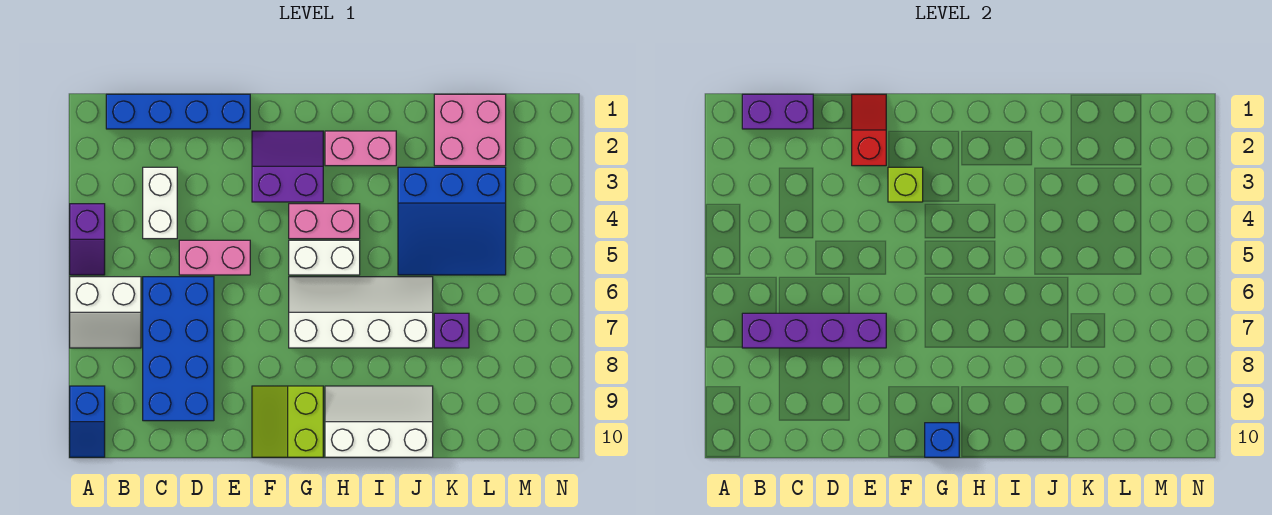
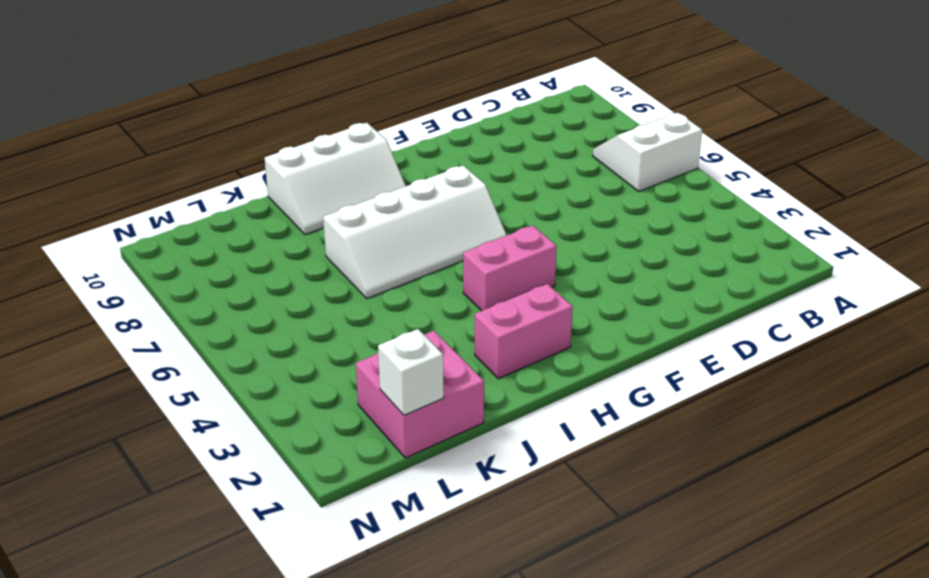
white 1x1 brick [378,329,444,415] -> none
none -> purple 1x2 slope [70,204,105,275]
none -> blue 1x2 slope [70,386,105,457]
none -> blue 1x4 brick [106,94,250,129]

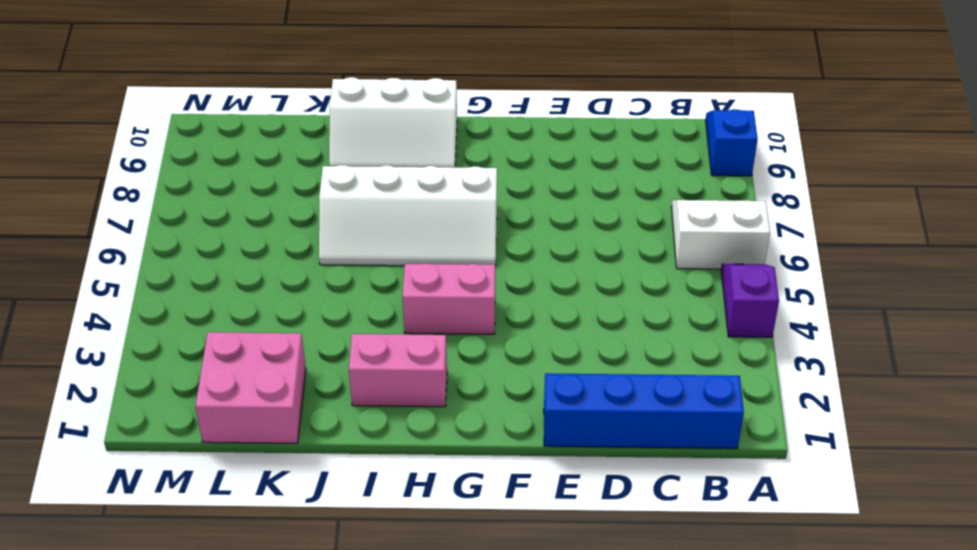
none -> white 1x2 brick [143,167,177,239]
none -> blue 2x4 brick [143,277,214,421]
none -> pink 1x2 brick [179,240,250,275]

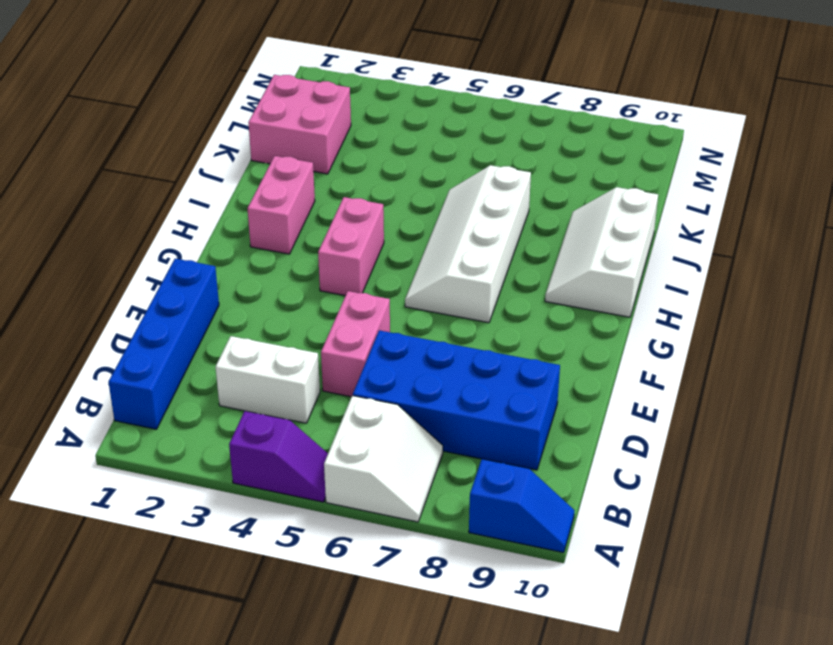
none -> purple 2x2 slope [252,131,323,202]
none -> lime 2x2 slope [252,386,323,457]
none -> white 1x2 brick [289,240,360,275]

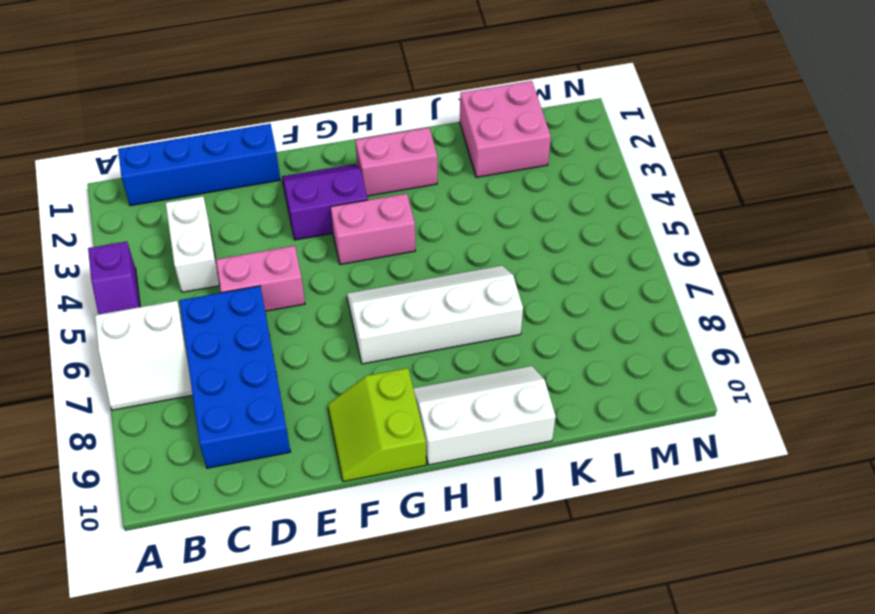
none -> blue 1x2 slope [70,386,105,457]
none -> white 1x2 brick [289,240,360,275]
none -> blue 3x3 slope [398,167,506,275]

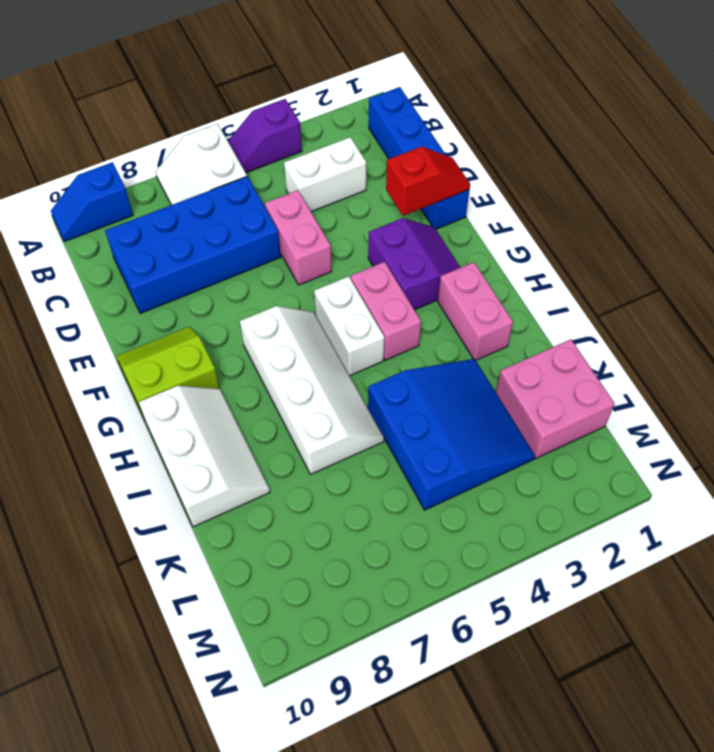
blue 3x3 slope [368,359,535,510] -> blue 3x3 slope turned to [398,167,506,275]
none -> purple 1x1 brick [434,313,469,348]
none -> purple 1x2 brick [742,94,813,129]
none -> purple 1x4 brick [742,313,886,348]

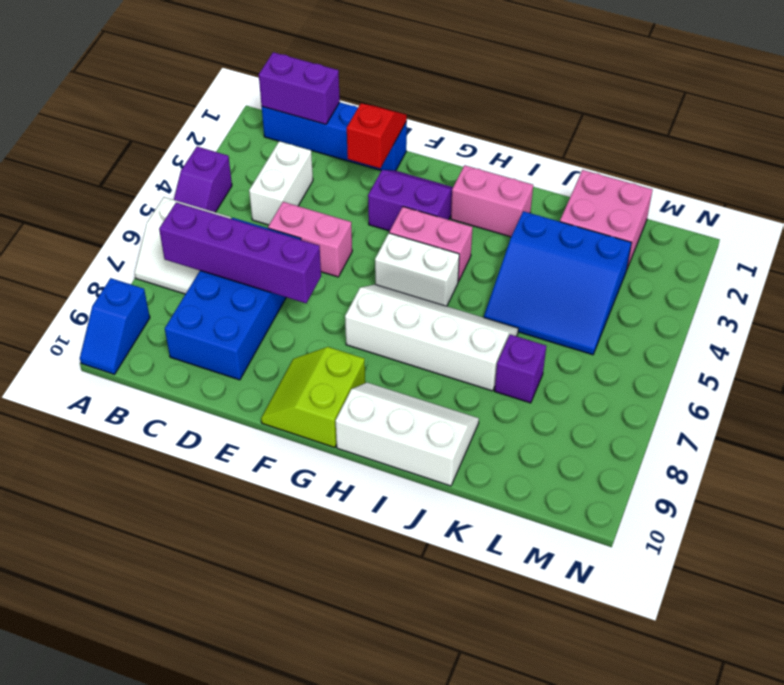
none -> lime 1x1 brick [888,167,923,202]
none -> blue 1x1 brick [925,423,959,457]

